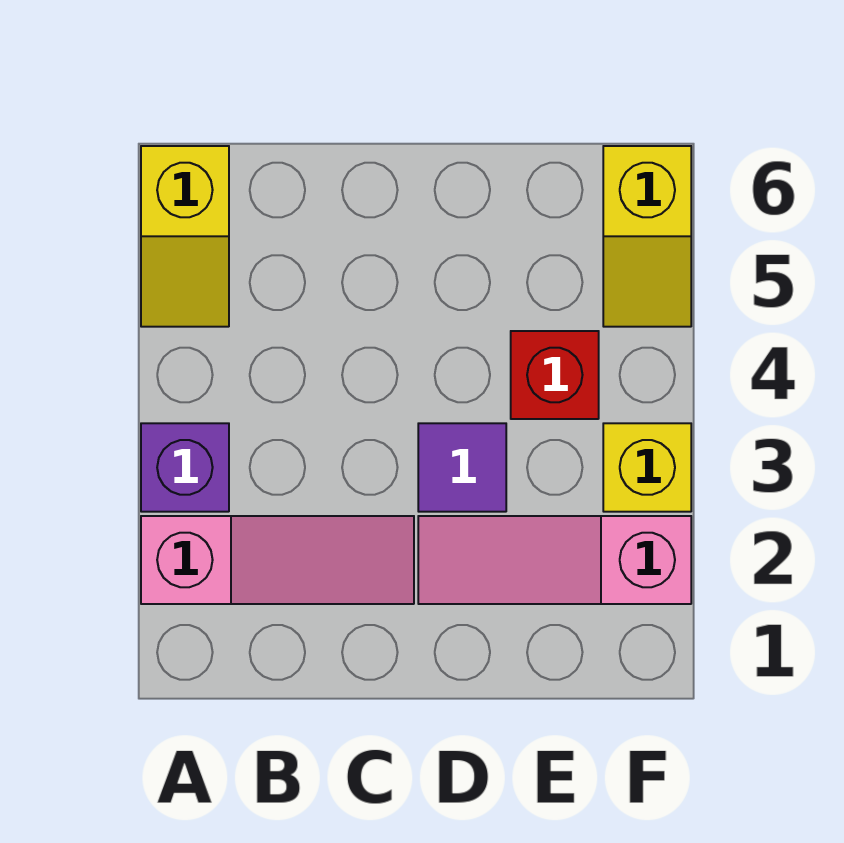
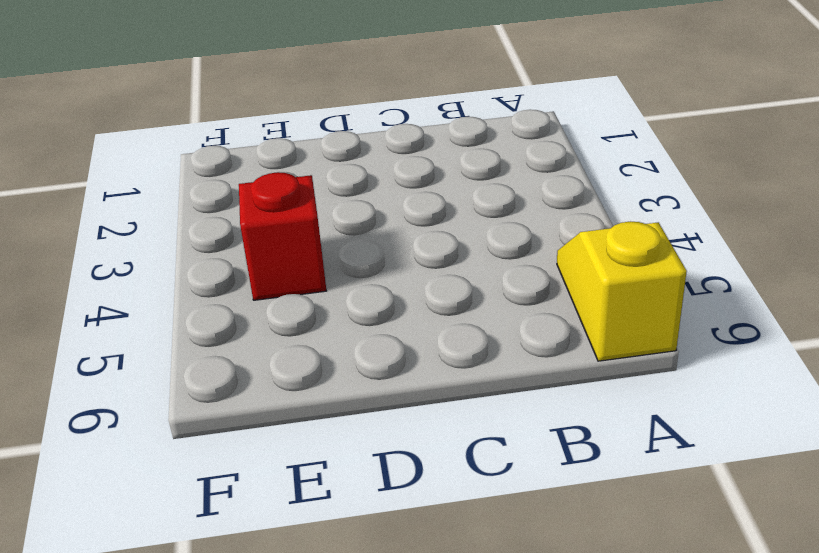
none -> pink 1x3 slope [141,516,414,604]
none -> purple 1x1 brick [141,423,229,512]

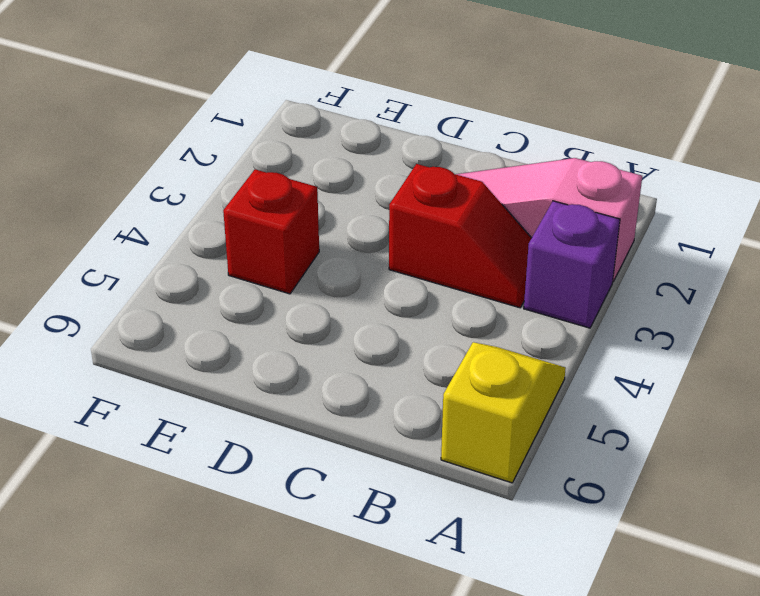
red 1x2 slope [389,164,531,308] -> none
none -> pink 1x3 slope [418,516,691,604]
none -> purple 1x1 tile [418,423,506,512]

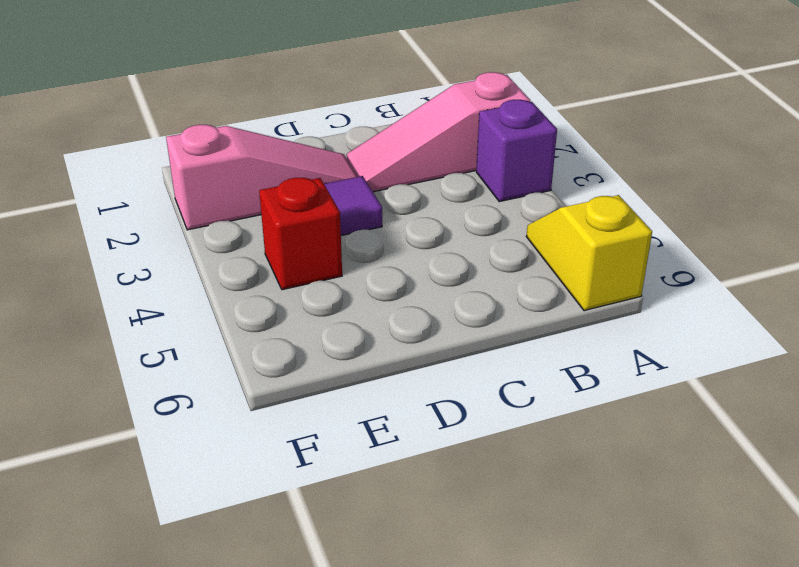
none -> yellow 1x1 brick [603,423,691,512]
none -> yellow 1x2 slope [603,146,691,327]

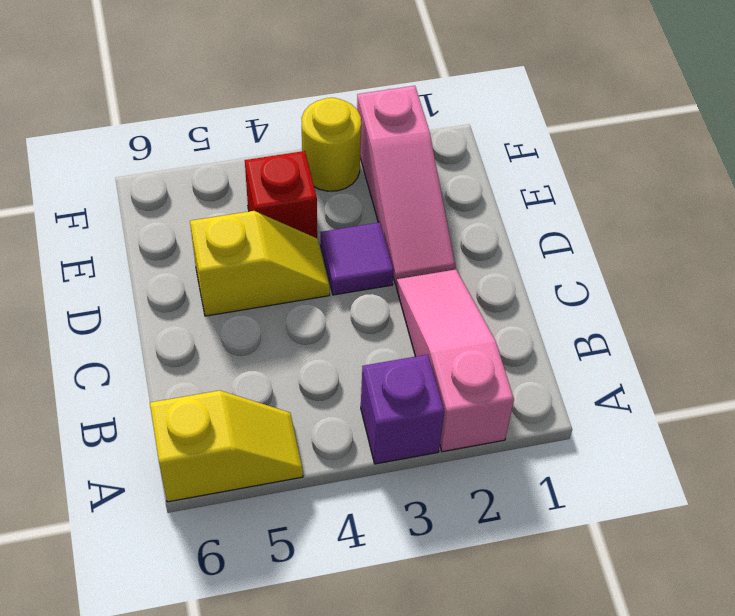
yellow 1x2 slope [190,211,330,316] -> yellow 1x2 slope moved to [603,146,691,327]
yellow 1x1 round brick [301,98,361,191] -> yellow 1x1 brick [603,423,691,512]

